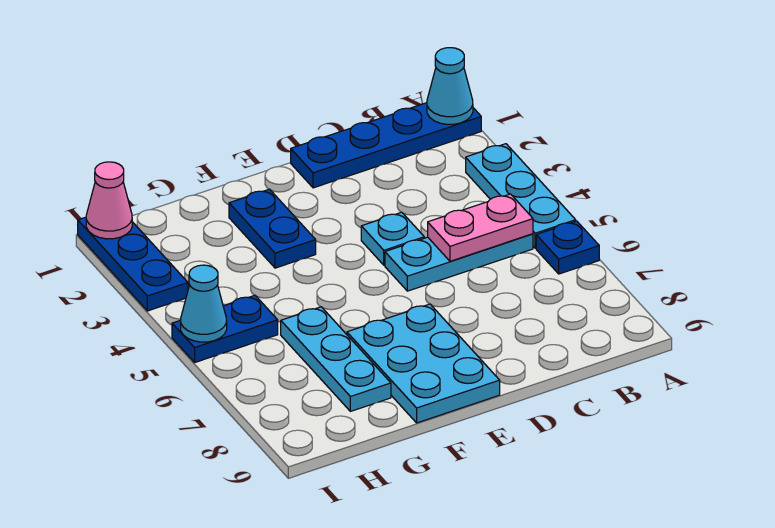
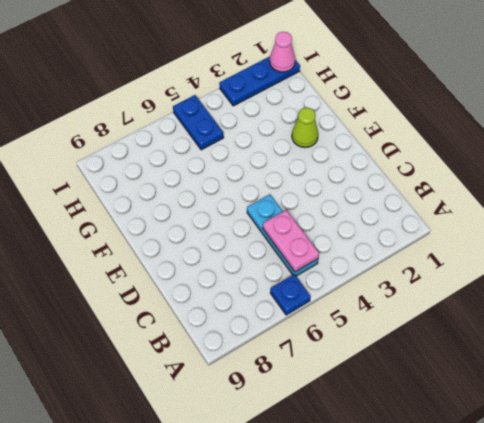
lime 1x1 cone [292,108,318,148] -> blue 1x2 plate [229,189,316,268]
none -> blue 1x4 plate [291,103,481,188]
none -> cyan 1x3 plate [466,144,576,248]
none -> cyan 1x1 plate [361,212,424,265]

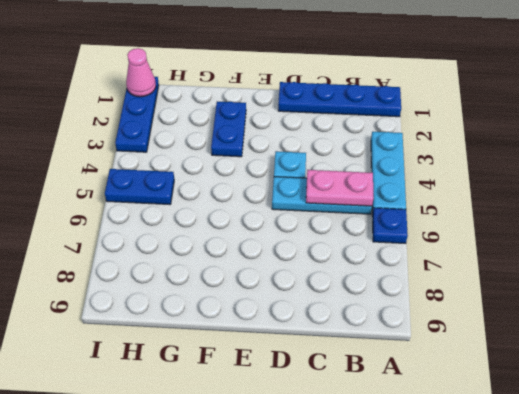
none -> cyan 2x3 plate [347,304,500,423]
none -> cyan 1x3 plate [281,307,391,411]
none -> cyan 1x1 cone [427,48,473,124]

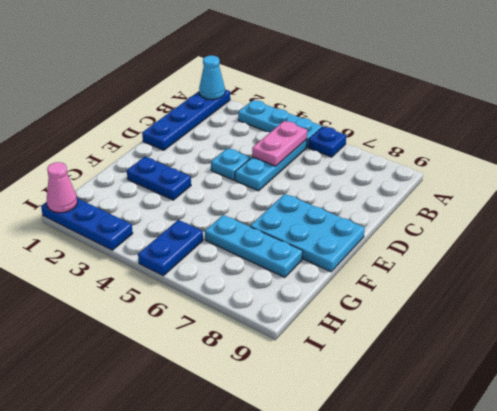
none -> cyan 1x1 cone [181,265,227,342]

